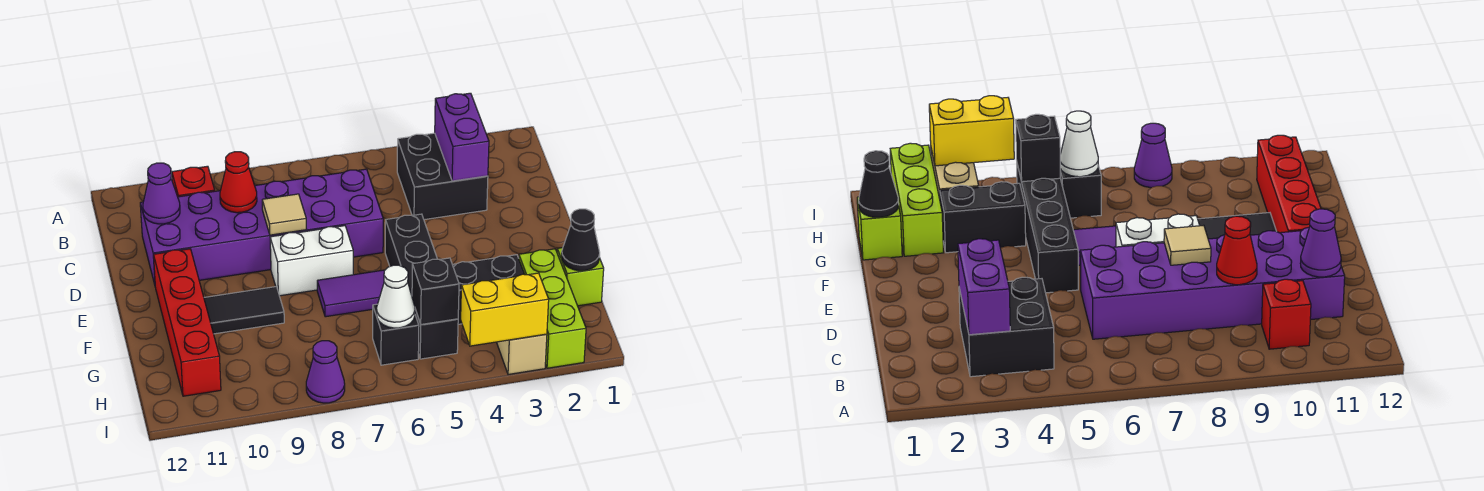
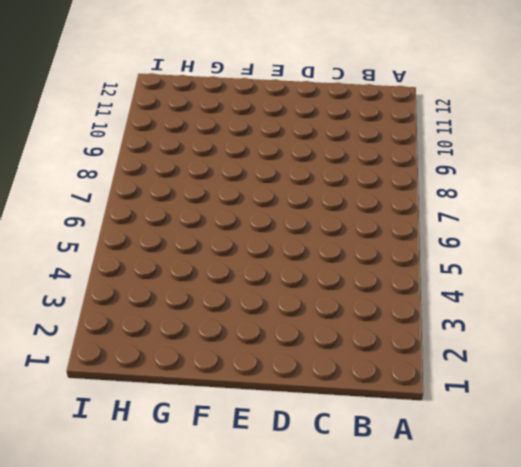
none -> black 2x2 brick [397,133,488,220]
none -> red 1x1 brick [172,166,215,197]
none -> purple 2x6 brick [140,169,383,284]

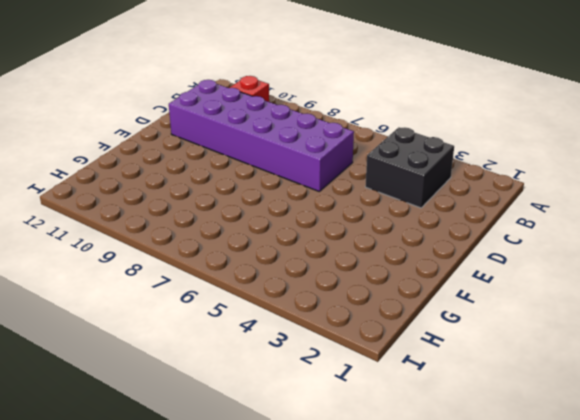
none -> black 1x4 brick [385,214,458,359]
none -> white 1x2 brick [270,226,353,296]
none -> red 1x4 brick [154,249,221,396]

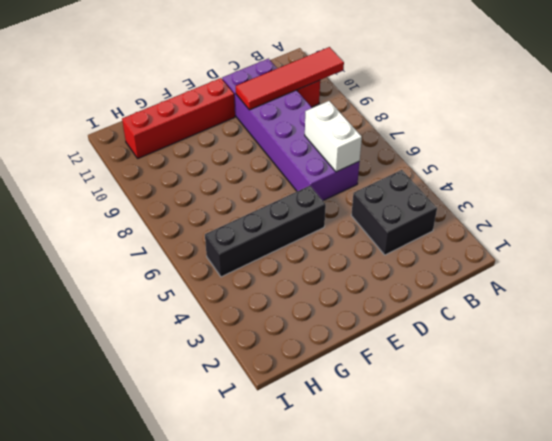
red 1x4 tile [236,47,344,110] -> none
white 1x2 brick [305,101,362,172] -> white 1x2 brick moved to [270,226,353,296]
none -> purple 1x2 tile [317,270,385,317]
none -> black 1x2 tile [204,287,284,334]
none -> lime 1x1 brick [557,248,604,306]

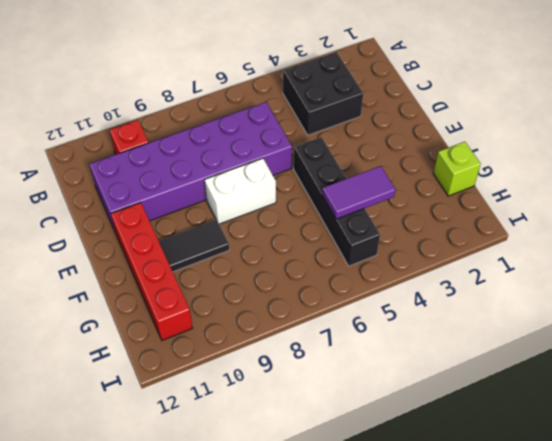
purple 1x2 tile [322,166,396,219] -> purple 1x2 tile moved to [317,270,385,317]
none -> lime 1x3 brick [519,249,586,368]
none -> black 1x2 brick [452,255,524,324]
none -> tan 1x2 brick [497,334,547,374]

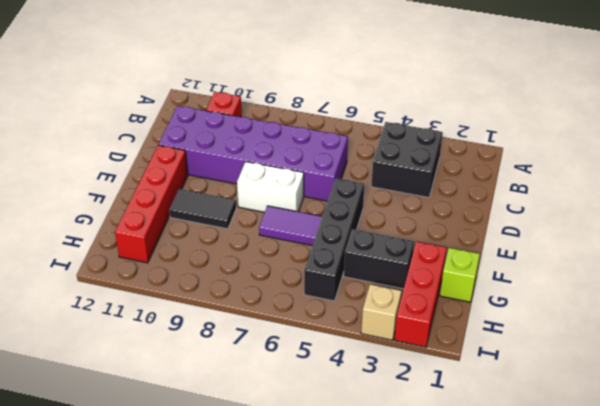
red 1x3 brick [394,241,447,347] -> lime 1x3 brick [519,249,586,368]
tan 1x1 brick [361,284,401,340] -> tan 1x2 brick [497,334,547,374]
none -> black 1x1 brick [373,304,419,365]
none -> purple 1x1 cone [306,341,345,403]
none -> purple 1x2 brick [435,93,489,181]

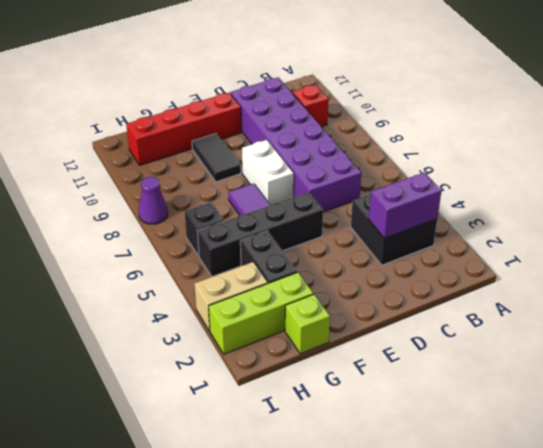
none -> red 1x1 cone [220,152,257,213]
none -> purple 1x1 cone [143,163,180,224]
none -> tan 1x1 tile [262,194,306,235]

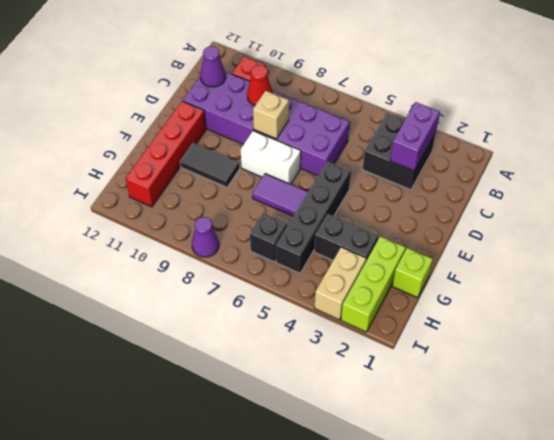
tan 1x1 brick [253,91,289,139] -> tan 1x1 tile [262,194,306,235]
none -> black 1x1 cone [562,209,600,271]
none -> black 1x1 brick [412,258,459,325]
none -> white 1x1 cone [377,265,415,328]

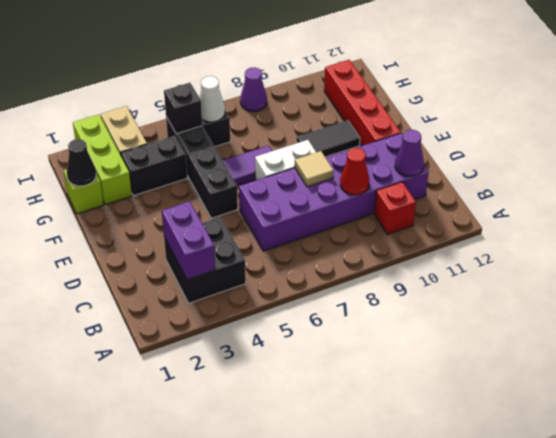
none -> yellow 1x2 brick [461,273,549,346]

